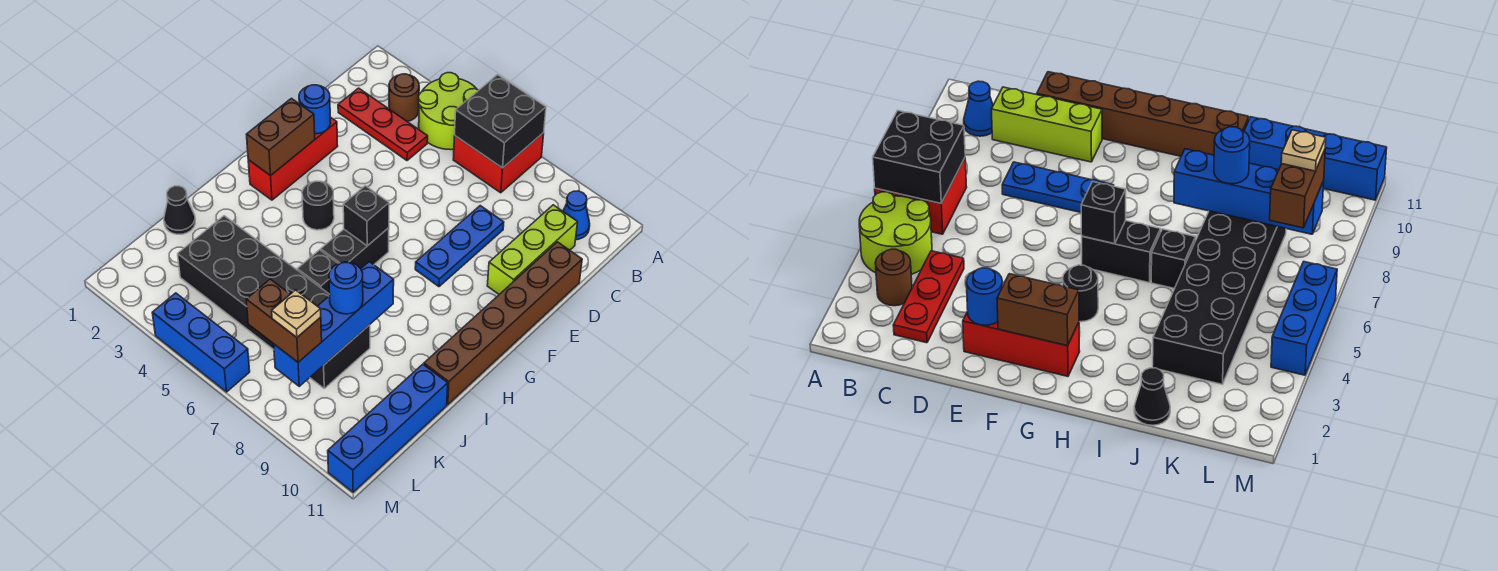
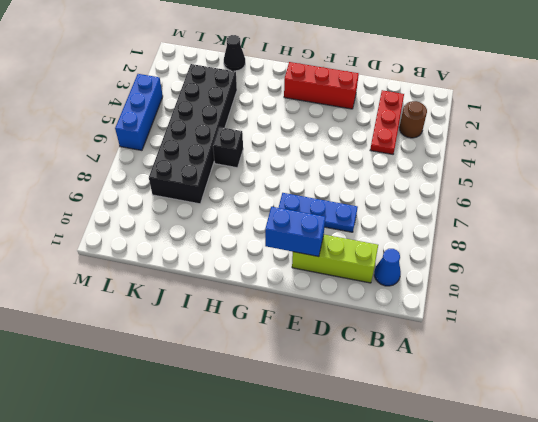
blue 1x2 brick [265,207,325,257] -> none
none -> lime 2x2 round brick [419,73,478,150]
none -> red 2x2 brick [453,133,544,193]
none -> brown 1x6 brick [424,242,582,405]

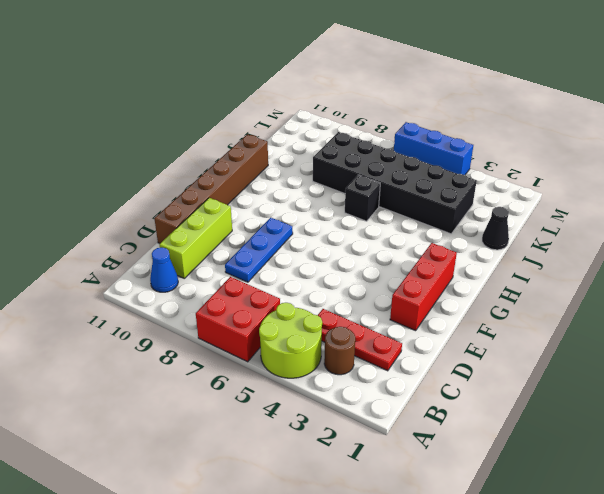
none -> black 1x1 round brick [302,181,334,230]
none -> black 1x2 brick [321,228,389,269]
none -> blue 1x4 brick [328,364,448,492]

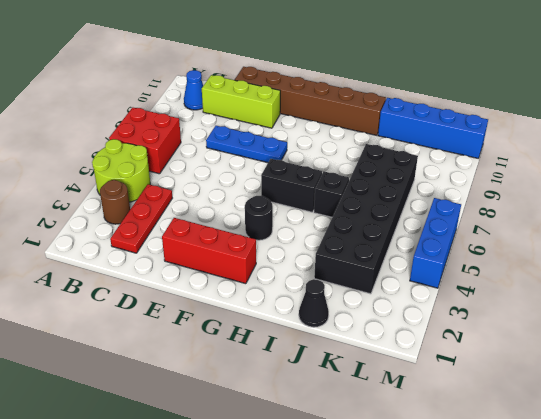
none -> black 2x2 brick [455,75,546,168]
none -> blue 1x1 round brick [299,85,331,134]
none -> brown 1x2 brick [246,98,315,176]

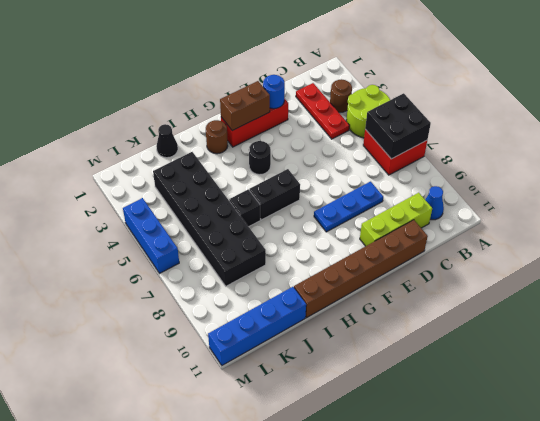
brown 1x1 round brick [206,120,228,154] -> none
none -> black 1x1 brick [343,186,389,246]
none -> blue 1x4 brick [274,262,394,386]
none -> blue 1x1 round brick [329,262,363,314]

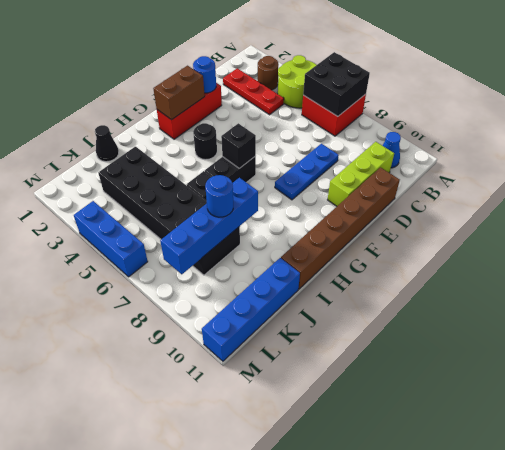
none -> brown 1x2 brick [246,279,322,362]
none -> tan 1x1 plate [272,290,321,337]

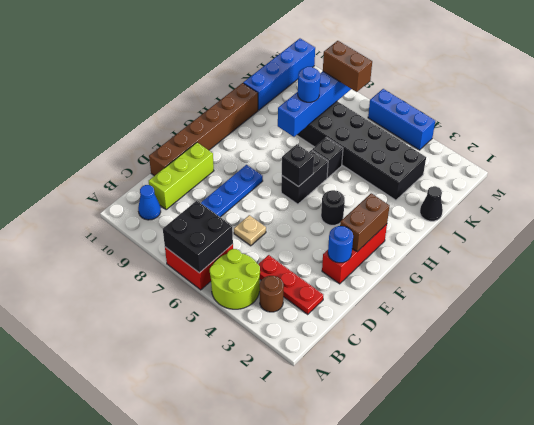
tan 1x1 plate [234,215,266,246] -> tan 1x1 plate moved to [272,290,321,337]

